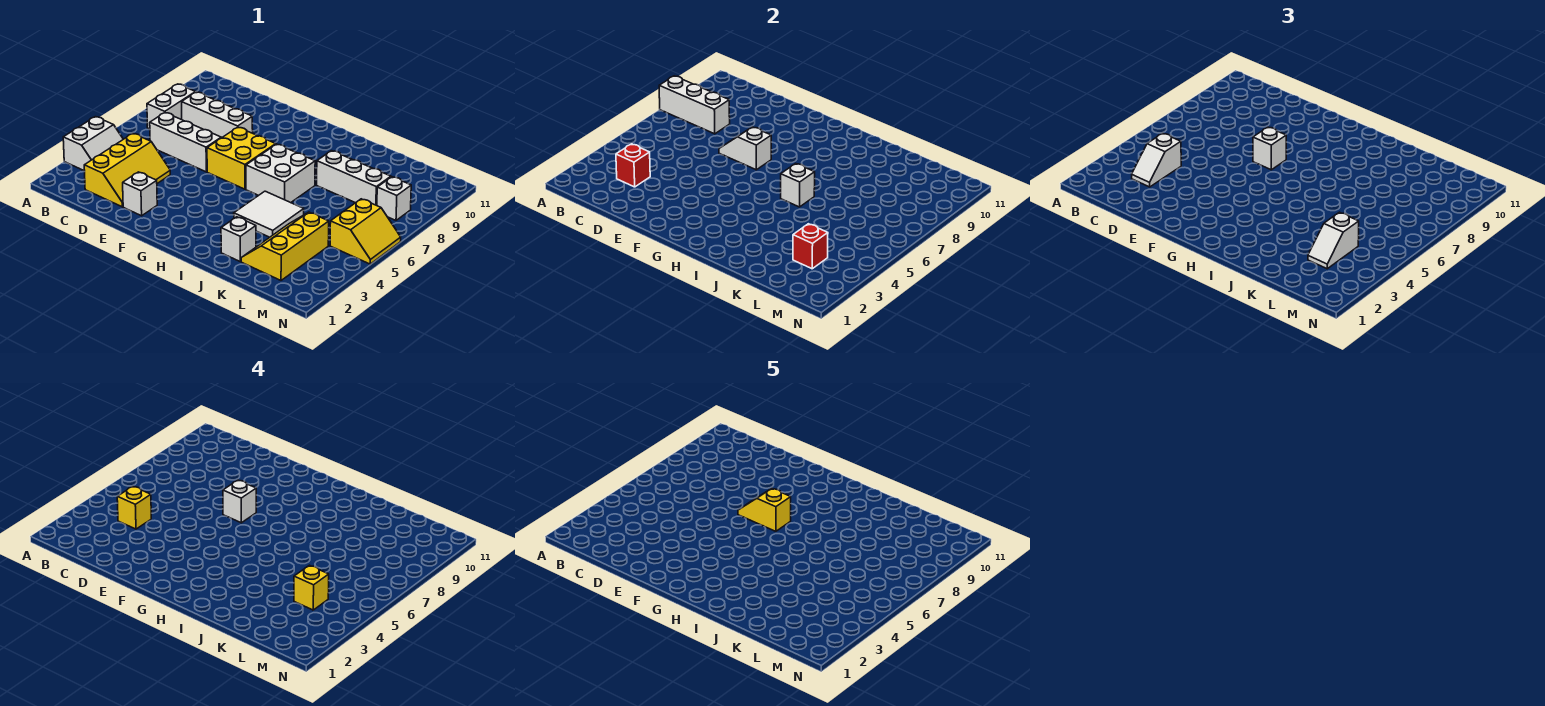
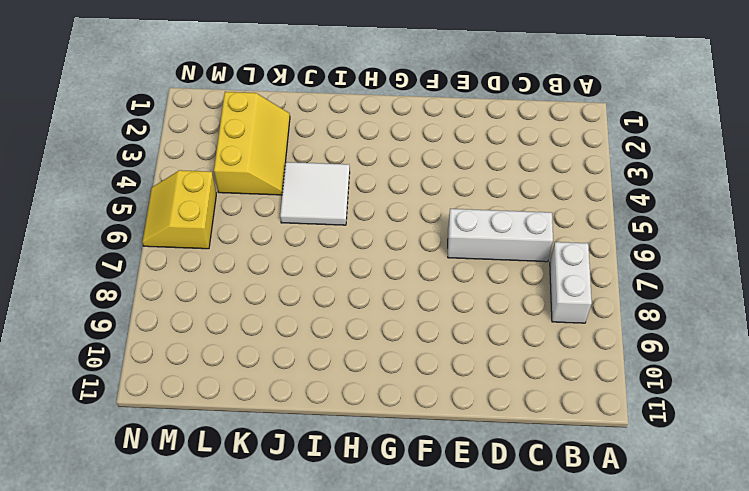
none -> white 2x2 slope [63,117,123,171]
none -> yellow 2x3 slope [84,133,170,207]
none -> white 1x3 brick [182,92,253,138]

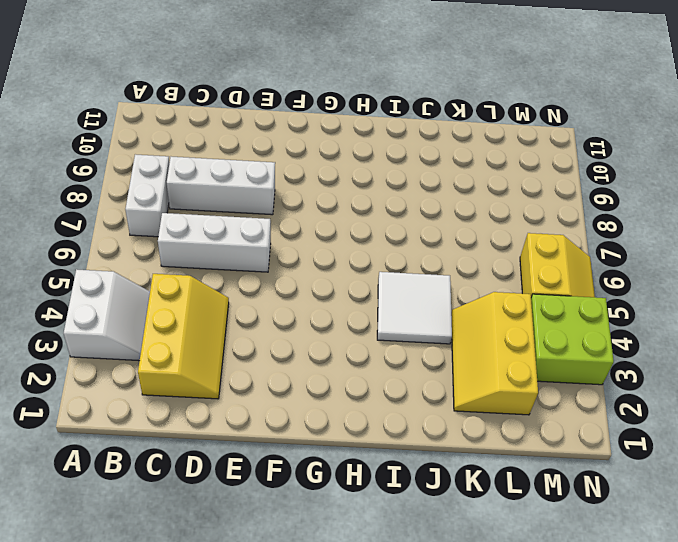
lime 2x2 brick [531,294,614,385] -> none
none -> white 1x1 brick [123,172,157,216]
none -> yellow 2x2 brick [207,127,276,189]
none -> white 2x2 brick [246,144,315,203]

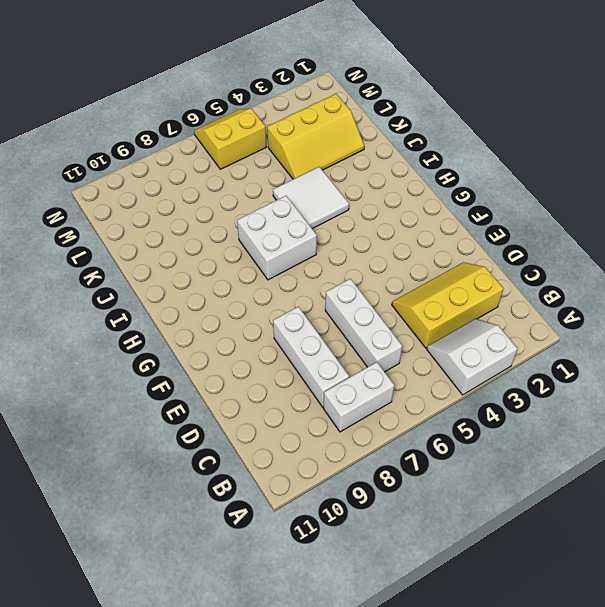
none -> white 1x1 brick [123,172,157,216]
none -> yellow 2x2 brick [207,127,276,189]
none -> white 1x1 brick [221,217,256,262]

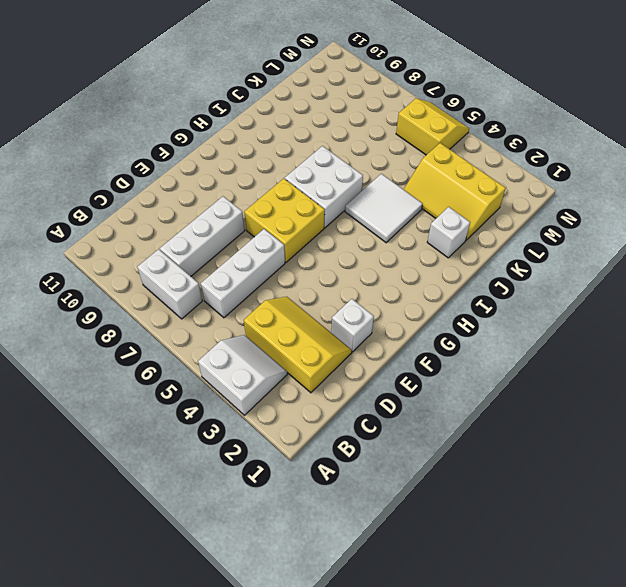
none -> white 1x3 brick [317,151,391,206]
none -> white 1x1 brick [377,177,411,220]
none -> white 1x3 brick [659,76,730,134]

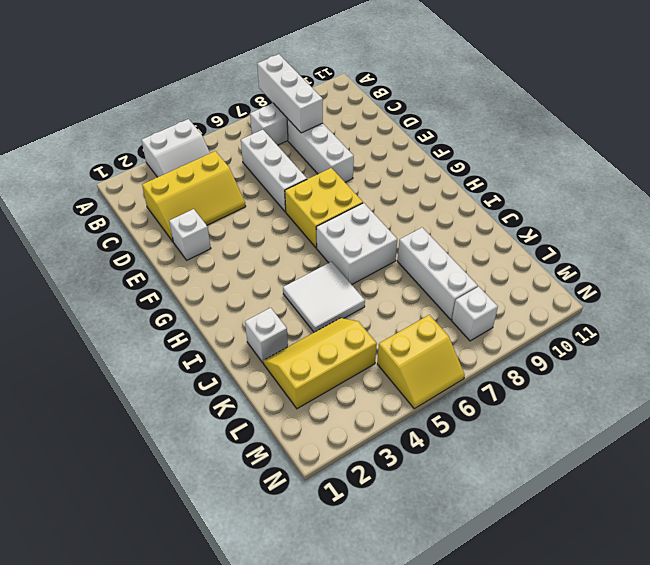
none -> red 1x1 brick [616,144,650,187]
none -> white 1x2 slope [719,127,771,170]
none -> white 1x1 brick [781,164,815,207]

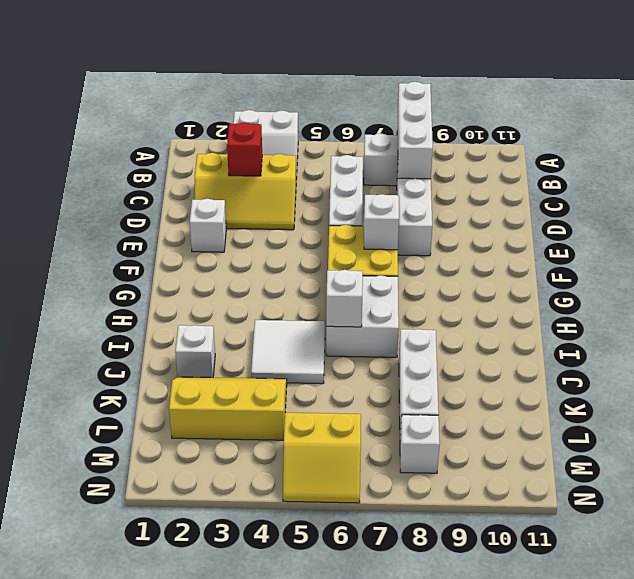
none -> red 1x1 brick [793,224,828,269]
none -> white 1x2 slope [1132,133,1181,187]
none -> white 1x1 brick [1253,127,1286,170]

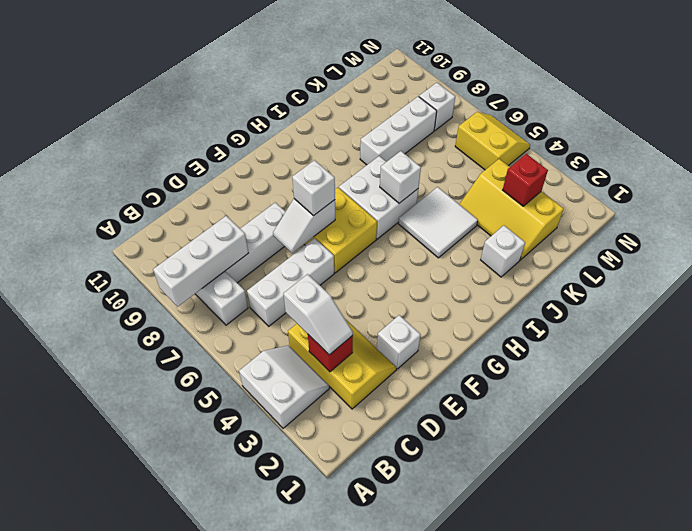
none -> white 1x2 slope [1308,212,1359,269]
none -> yellow 1x1 brick [117,486,151,529]
none -> white 1x1 brick [223,480,256,523]

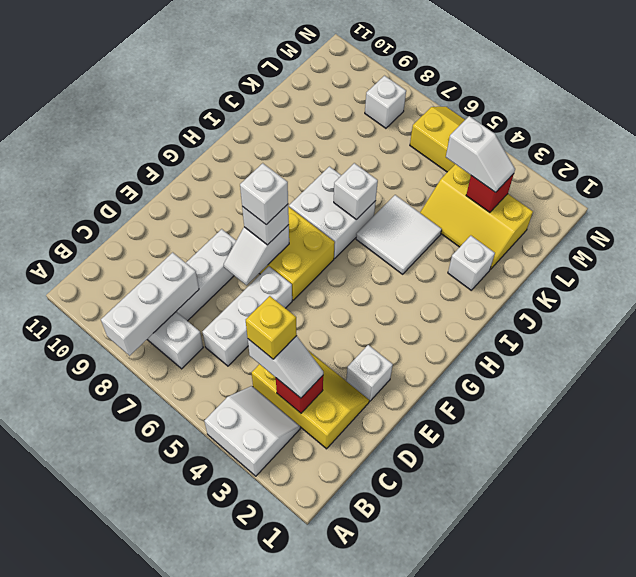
none -> white 1x3 brick [317,151,391,206]
none -> yellow 1x1 brick [294,565,329,610]
none -> yellow 1x2 slope [738,488,791,531]

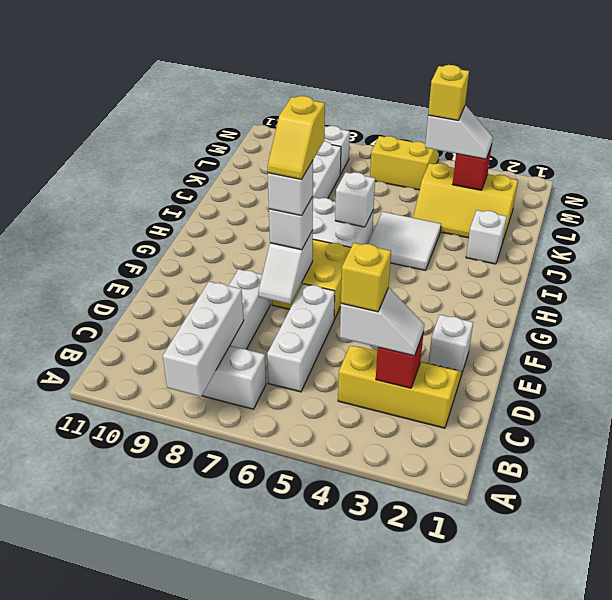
none -> white 2x2 slope [63,117,123,171]

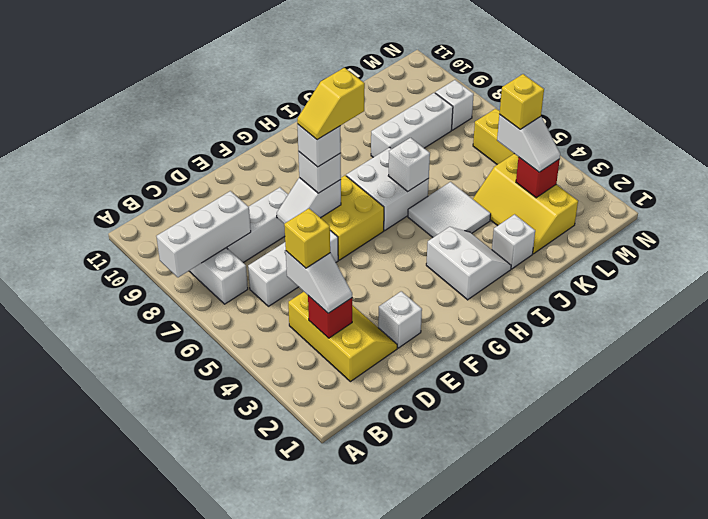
white 2x2 slope [426,227,511,300] -> white 2x2 slope moved to [63,117,123,171]

